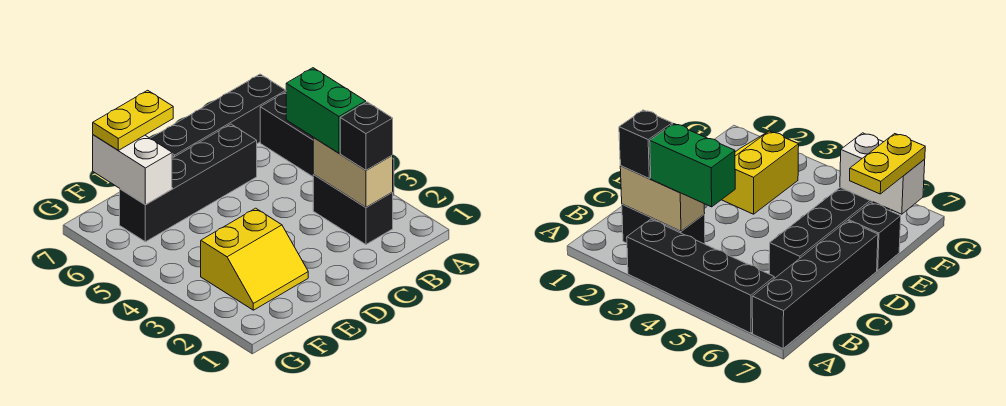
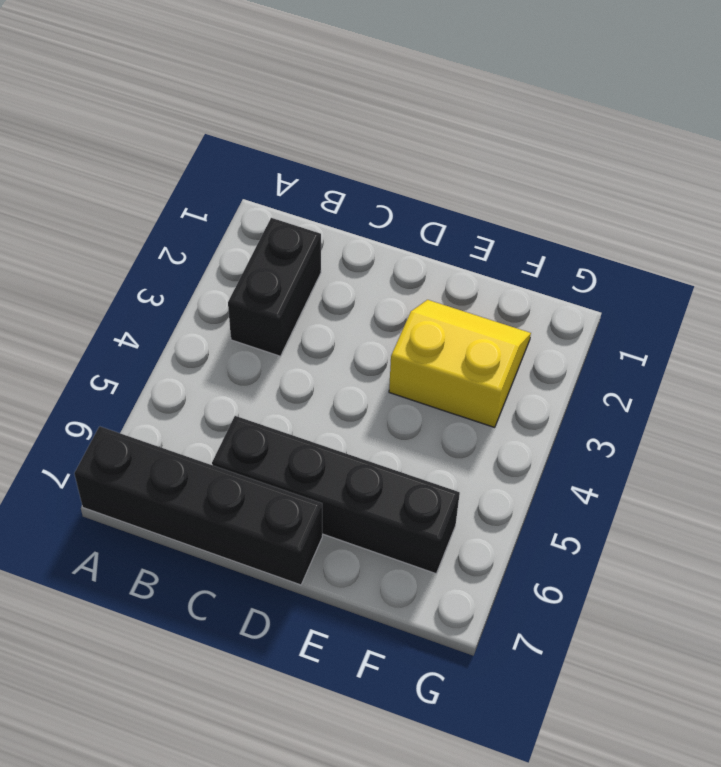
none -> black 1x4 brick [260,92,394,196]
none -> black 1x1 brick [848,202,901,270]

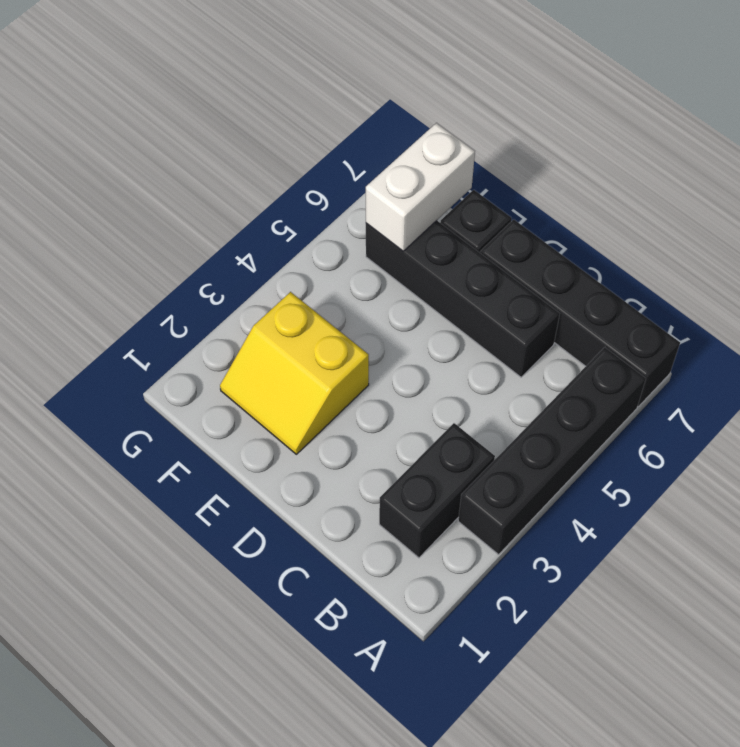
none -> tan 1x2 brick [313,138,393,207]
none -> black 1x1 brick [340,102,393,170]

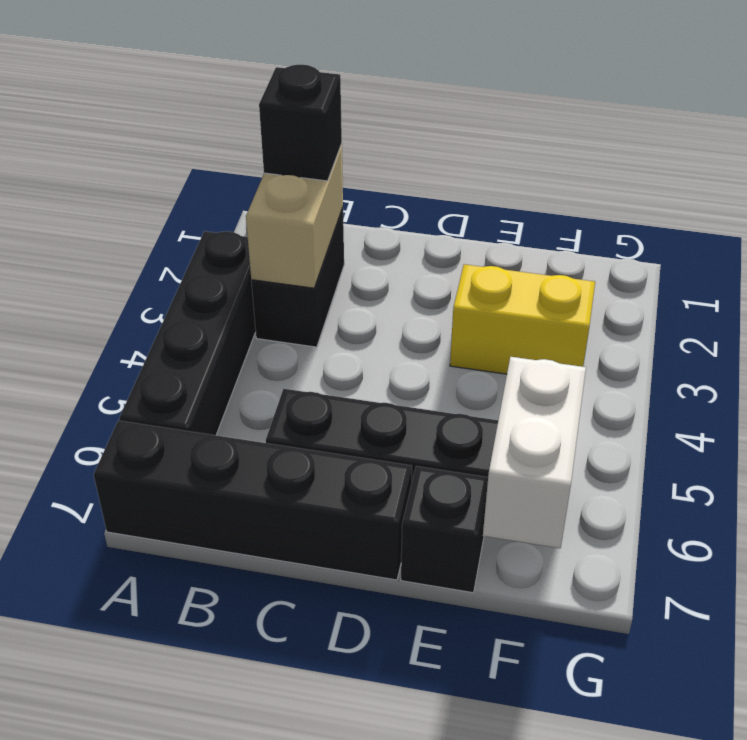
none -> green 1x2 brick [286,68,366,153]
none -> yellow 1x2 plate [93,90,173,150]

